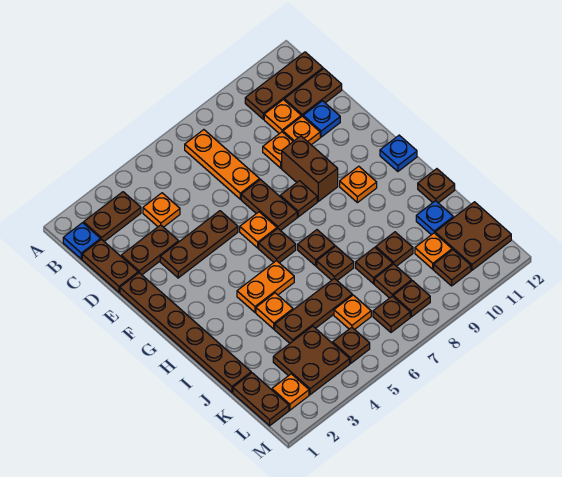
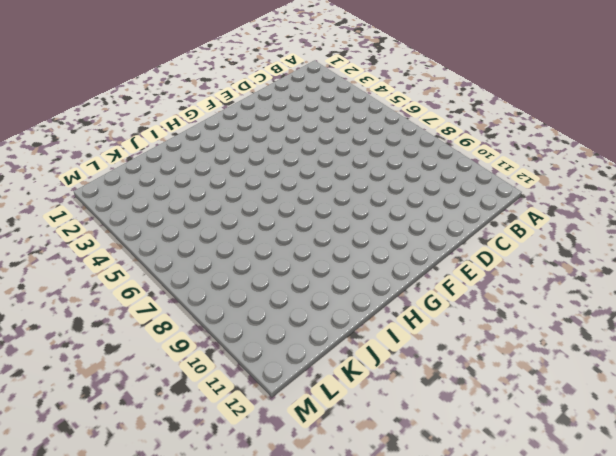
none -> blue 1x1 plate [63,223,101,259]
none -> brown 1x2 plate [84,192,141,241]
none -> orange 1x3 plate [185,130,260,199]
none -> brown 1x3 plate [245,52,323,119]

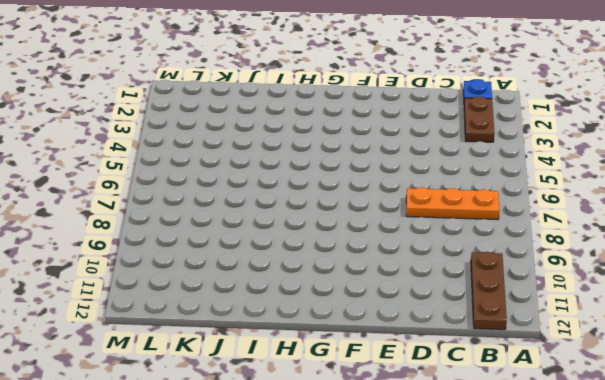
none -> brown 1x2 plate [82,239,138,292]
none -> orange 1x1 plate [143,193,180,227]
none -> orange 1x1 plate [264,100,301,134]
none -> brown 1x2 plate [284,69,342,117]

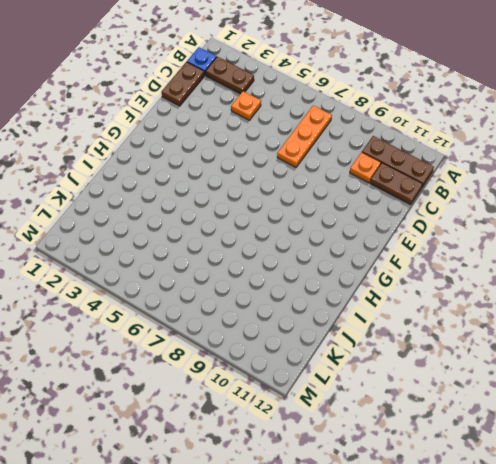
none -> brown 1x2 plate [121,225,179,275]
none -> orange 1x1 plate [263,132,293,168]
none -> orange 1x1 plate [283,116,320,145]
none -> blue 1x1 plate [303,101,340,137]

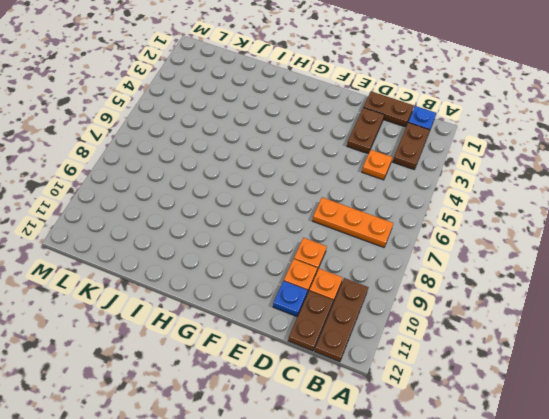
none -> brown 1x6 plate [120,273,251,392]
none -> brown 1x3 plate [160,211,238,278]
none -> brown 1x2 plate [241,180,297,231]
none -> brown 1x2 brick [282,136,338,201]

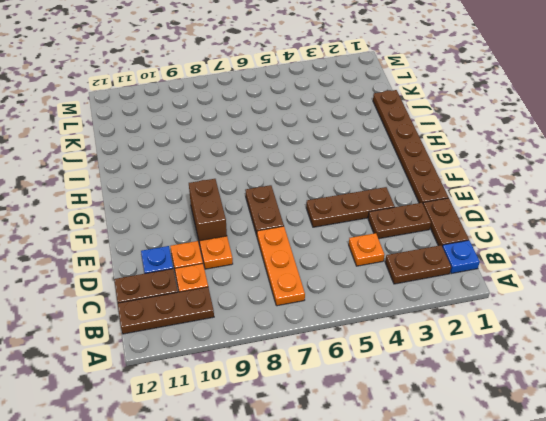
none -> orange 1x1 plate [240,212,277,248]
none -> brown 1x1 plate [280,181,317,217]
none -> brown 1x1 plate [259,229,296,263]
none -> orange 1x1 plate [340,166,377,203]

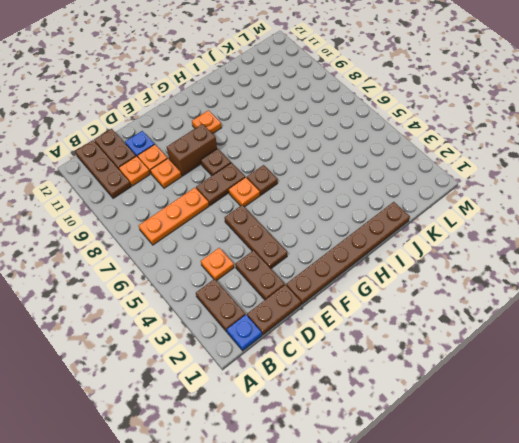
none -> blue 1x1 plate [380,135,417,171]
none -> orange 1x2 plate [237,260,294,312]
none -> brown 1x1 plate [298,230,335,266]
none -> orange 1x1 plate [256,293,293,329]

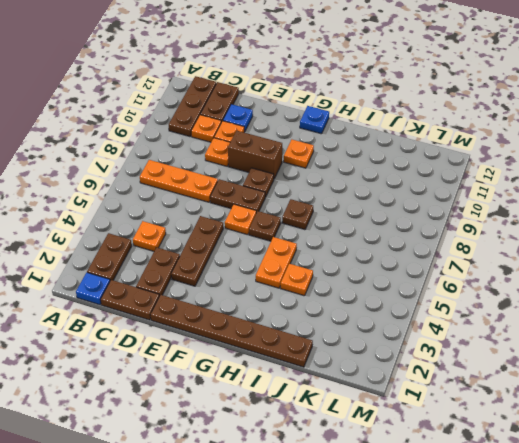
none -> brown 1x1 plate [317,246,354,280]
none -> brown 1x1 plate [418,169,455,203]
none -> brown 1x3 plate [275,278,352,343]
none -> brown 1x1 plate [356,247,393,284]

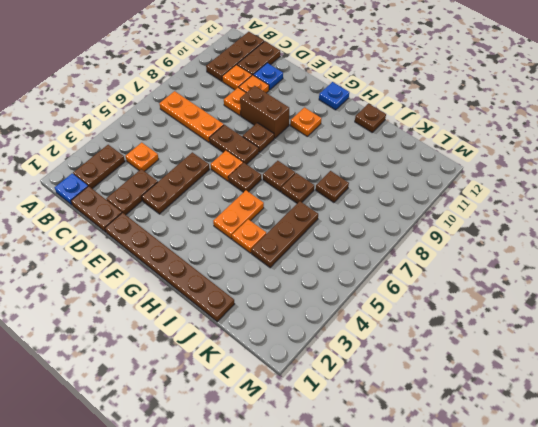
none -> brown 1x1 plate [376,232,413,266]
none -> blue 1x1 plate [416,201,453,235]
none -> brown 1x2 plate [233,373,289,426]
none -> brown 2x2 plate [273,326,350,395]

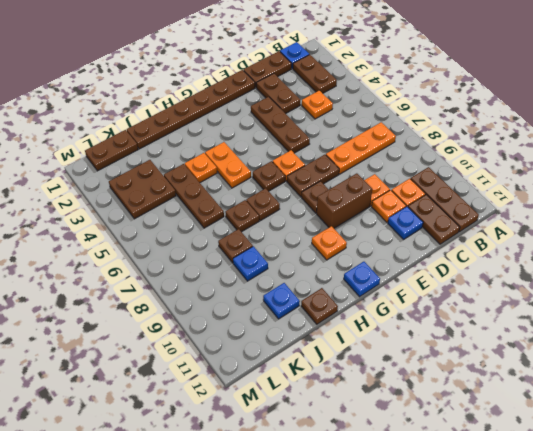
blue 1x1 plate [233,246,268,281] -> brown 1x1 plate [376,232,413,266]
none -> orange 1x1 plate [334,295,371,329]
none -> brown 1x1 plate [374,264,412,298]
none -> orange 1x1 plate [415,233,452,269]
none -> brown 2x2 plate [435,202,511,270]

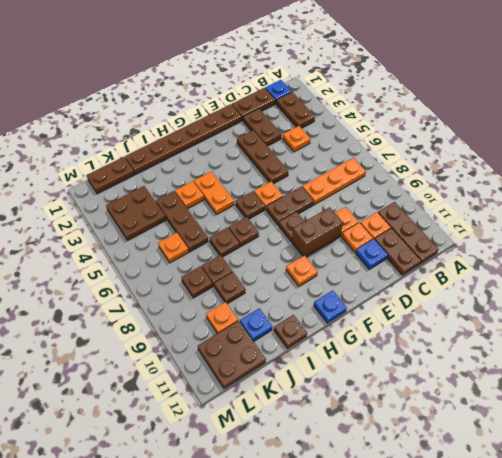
none -> orange 1x1 plate [272,374,309,410]
none -> brown 1x1 plate [333,327,370,364]
none -> brown 1x1 plate [373,296,410,332]
none -> brown 1x1 plate [393,281,430,317]

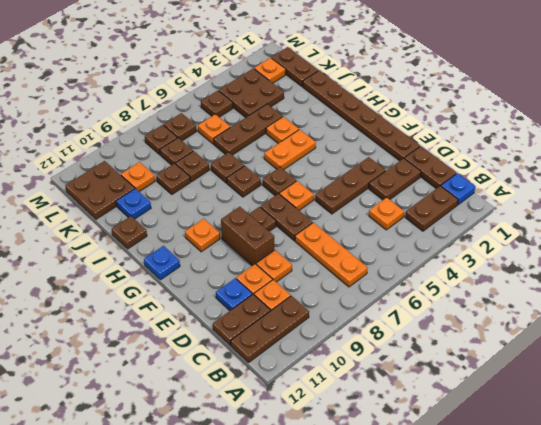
none -> brown 1x1 plate [434,250,471,286]

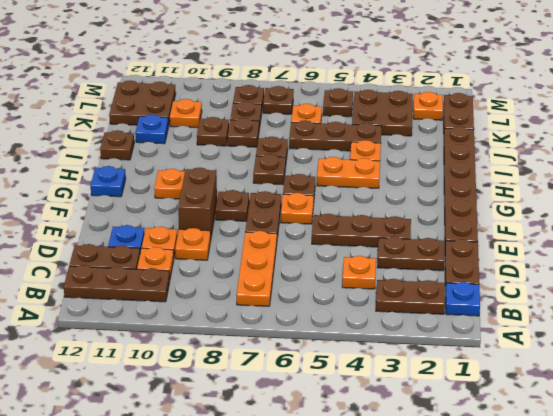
none -> brown 1x1 plate [434,250,471,286]

